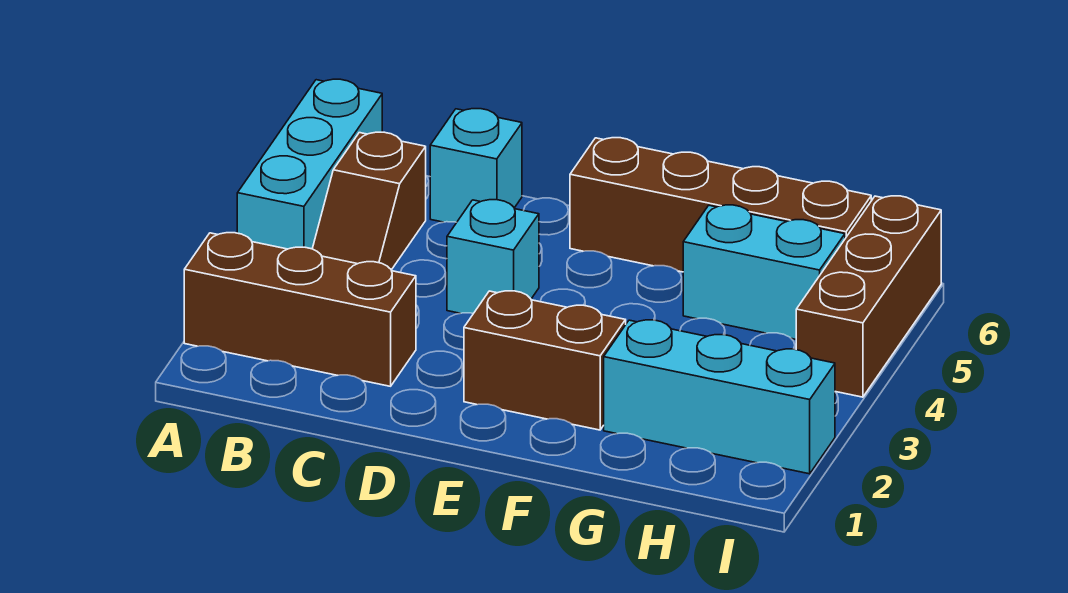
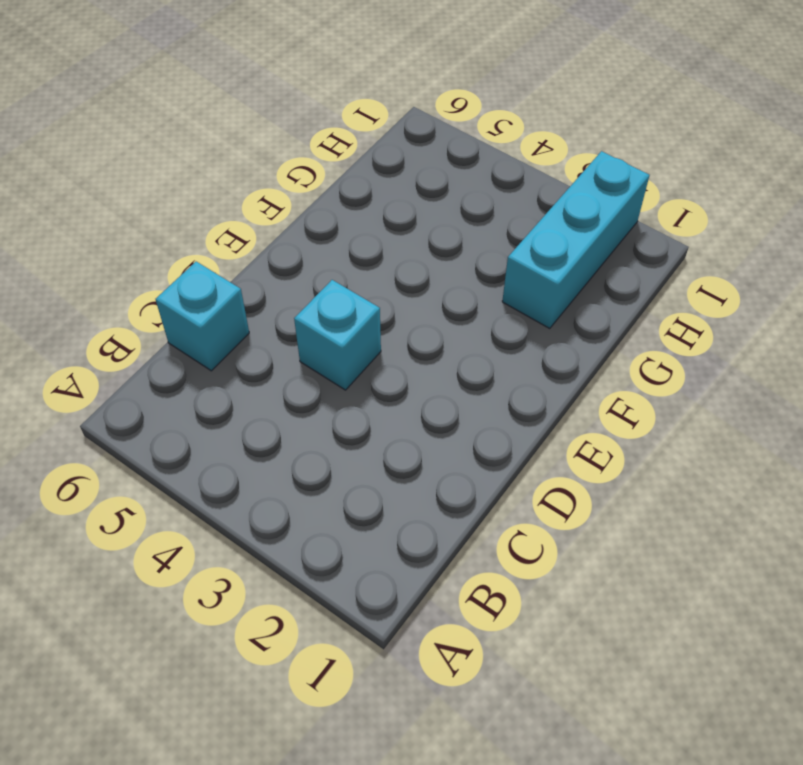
none -> brown 1x3 brick [184,233,416,386]
none -> cyan 1x3 brick [237,79,382,249]

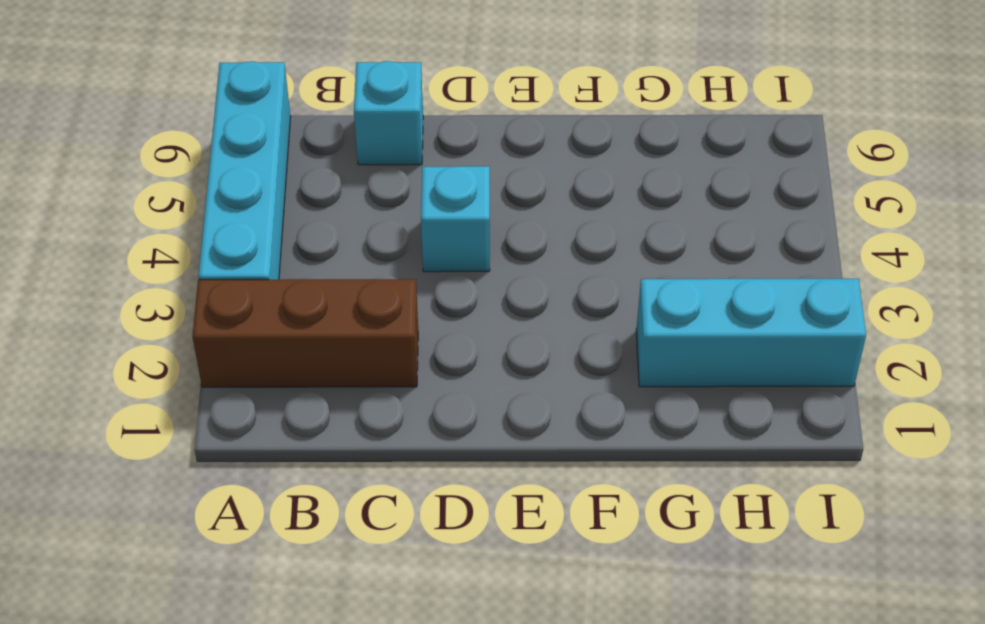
cyan 1x4 brick [198,62,291,280] -> cyan 1x3 brick [237,79,382,249]
none -> brown 1x2 slope [312,132,426,270]
none -> brown 1x2 brick [464,291,626,430]

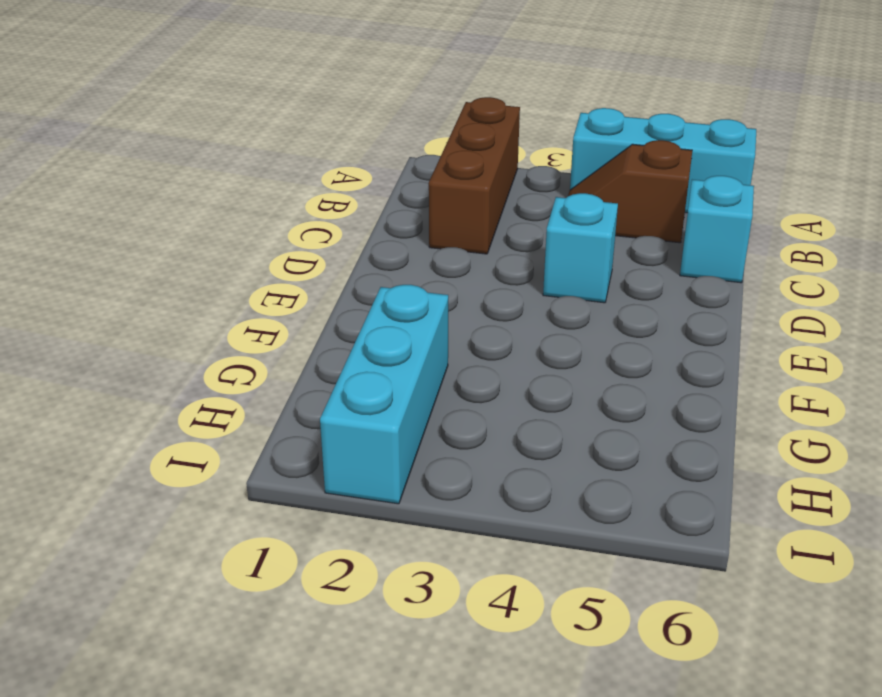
none -> brown 1x2 brick [464,291,626,430]
none -> brown 1x4 brick [570,138,871,272]

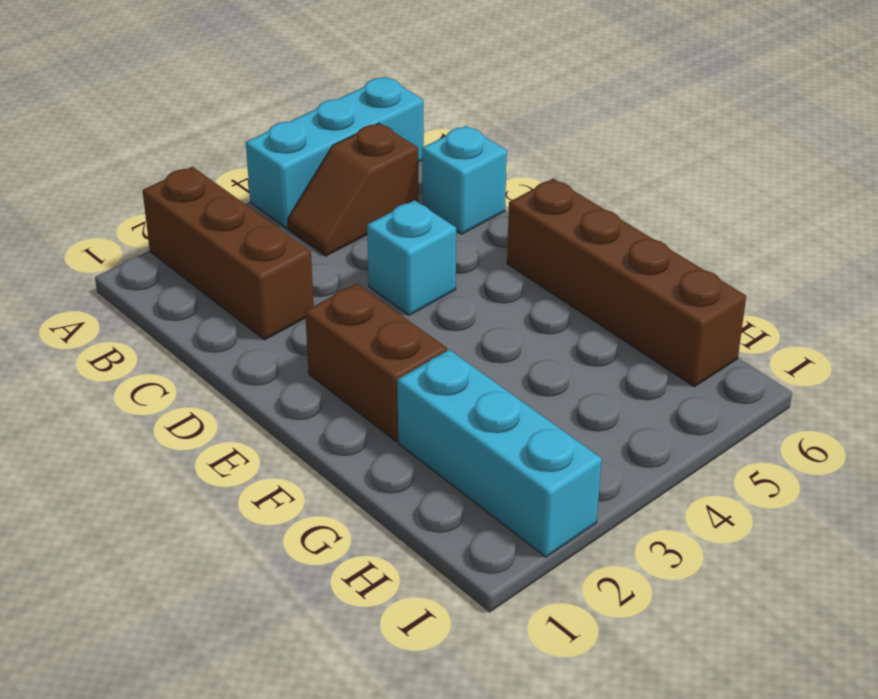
none -> cyan 1x2 brick [683,205,845,339]
none -> brown 1x3 brick [796,196,941,397]

